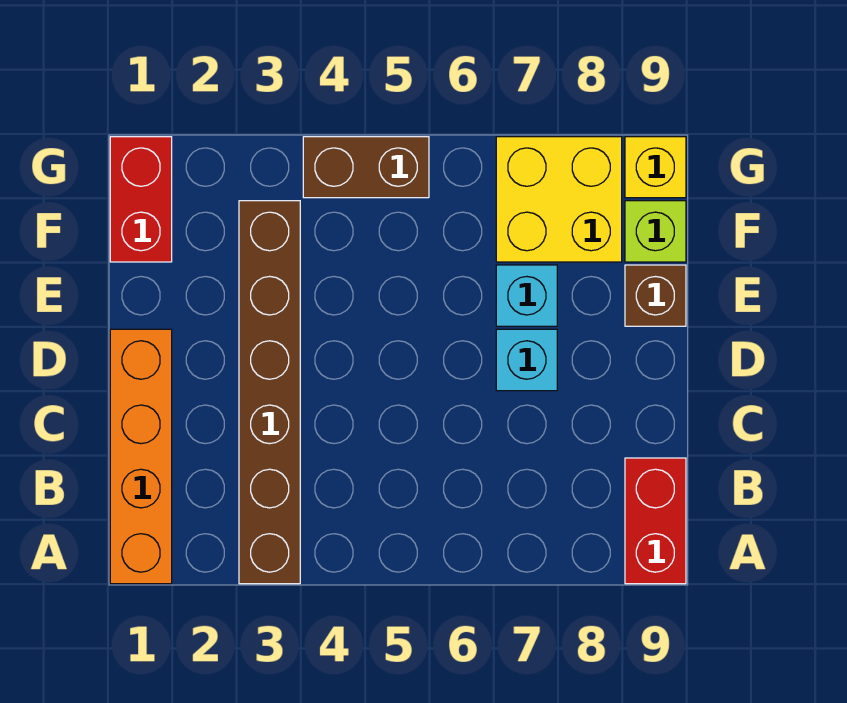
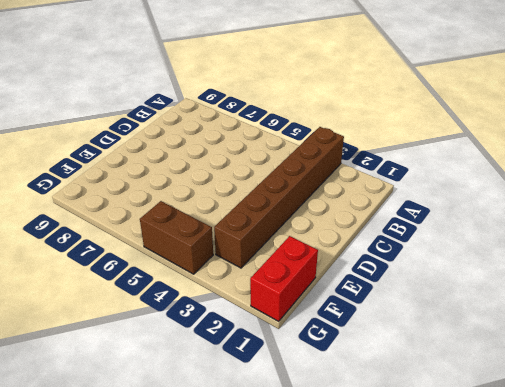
none -> orange 1x4 brick [110,329,172,584]
none -> red 1x2 brick [625,458,686,584]

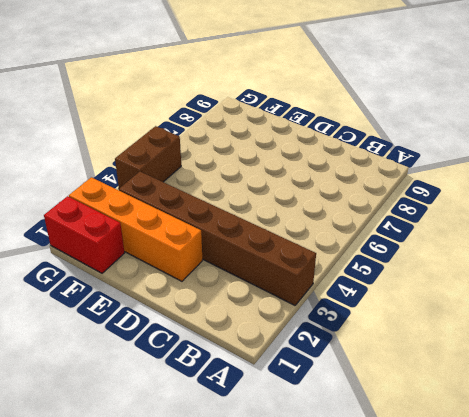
orange 1x4 brick [69,177,202,281] -> orange 1x4 brick moved to [110,329,172,584]
none -> red 1x2 brick [625,458,686,584]
none -> cyan 1x1 brick [496,329,557,391]

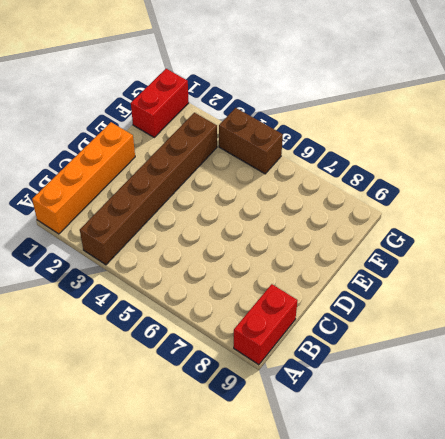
none -> cyan 1x1 brick [496,329,557,391]
none -> cyan 1x1 brick [496,265,557,326]

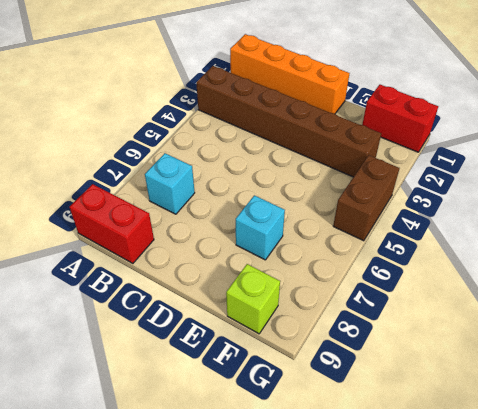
cyan 1x1 brick [145,153,195,214] -> cyan 1x1 brick moved to [496,329,557,391]
none -> brown 1x1 brick [625,265,686,326]
none -> yellow 2x2 brick [496,137,622,262]

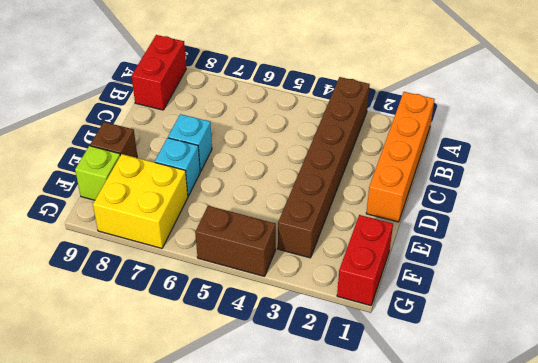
none -> yellow 1x1 brick [625,137,686,198]

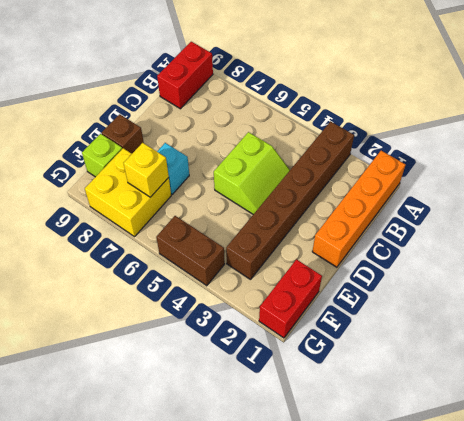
lime 2x2 slope [214,132,290,214] -> none
yellow 1x1 brick [124,143,169,197] -> yellow 1x1 brick moved to [625,137,686,198]
none -> cyan 1x1 brick [496,329,557,391]

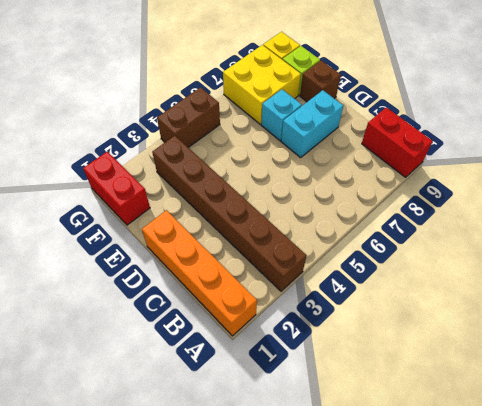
cyan 1x2 brick [281,90,343,158] -> cyan 1x1 brick [496,329,557,391]

